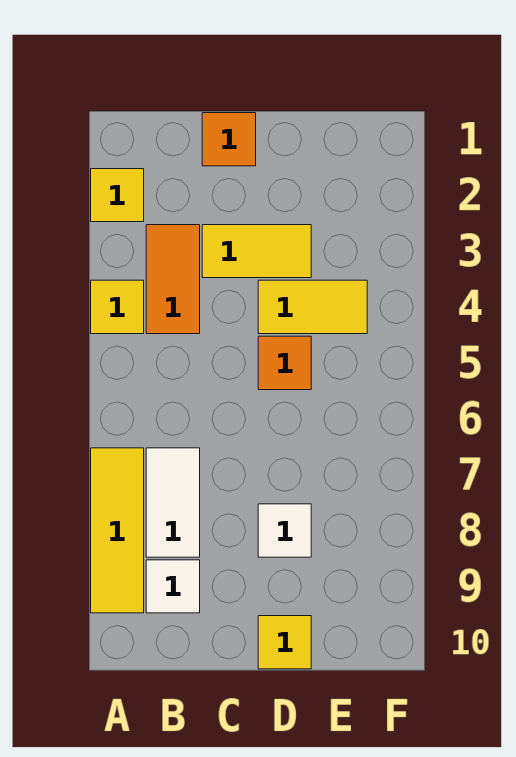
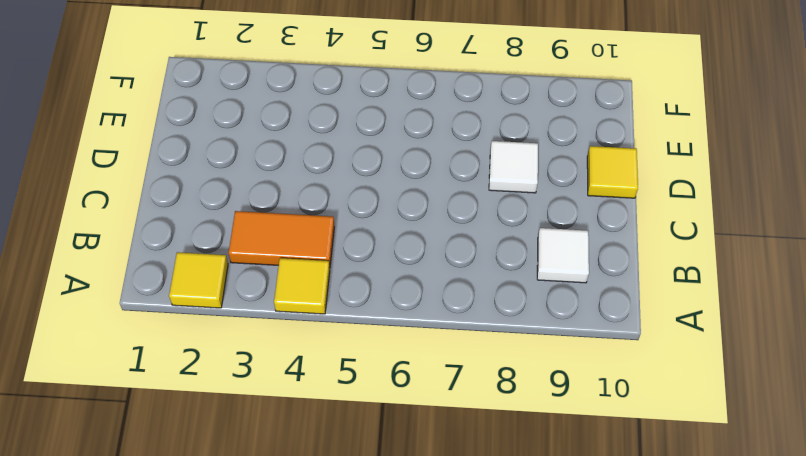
none -> yellow 1x3 tile [91,448,144,613]
none -> white 1x2 tile [146,448,200,557]
none -> orange 1x1 tile [202,113,256,166]

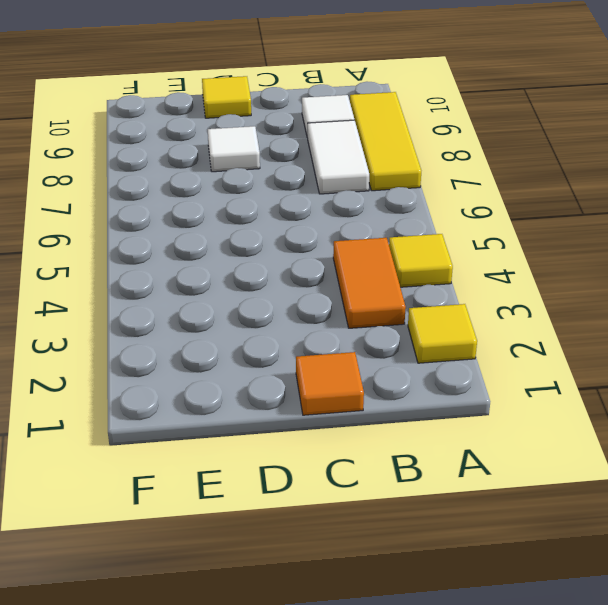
none -> yellow 1x2 tile [202,225,311,278]
none -> yellow 1x2 tile [258,280,367,334]
none -> orange 1x1 tile [258,336,311,390]

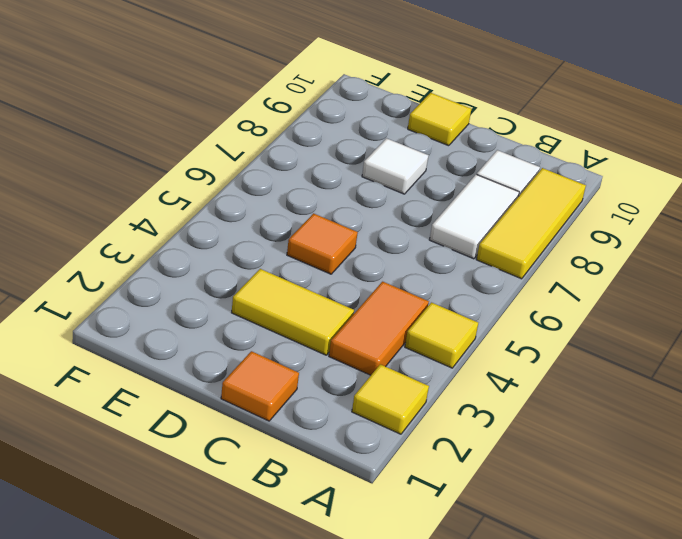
none -> yellow 1x2 tile [258,280,367,334]

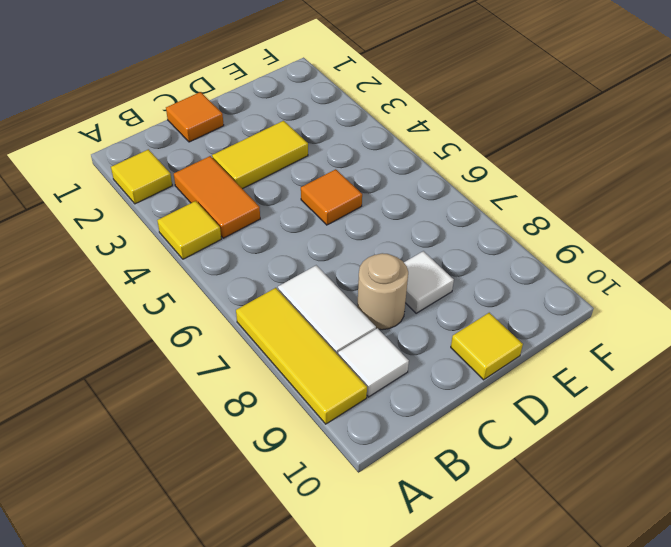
tan 1x1 round brick [357,253,408,330] -> none
none -> yellow 1x2 tile [258,280,367,334]

